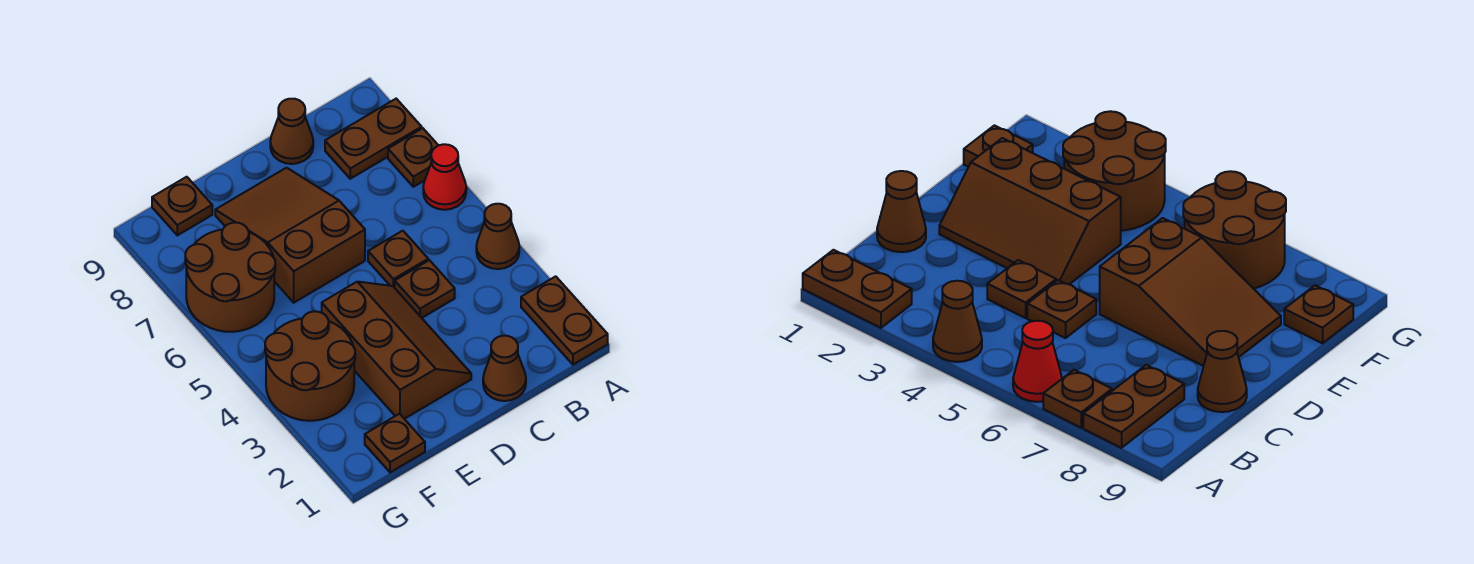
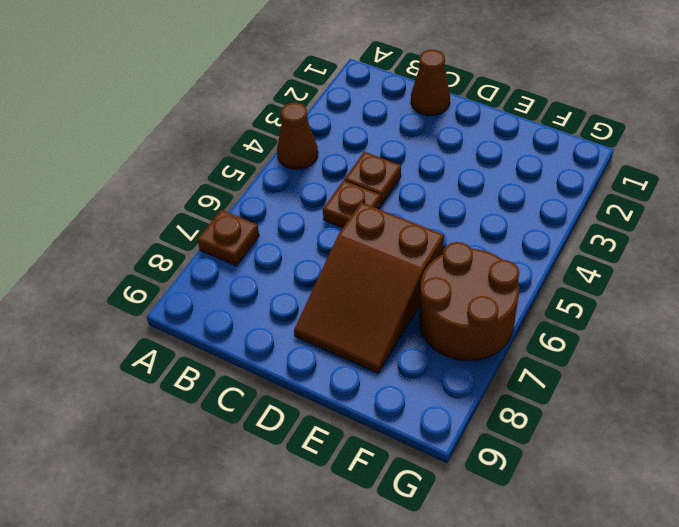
none -> brown 1x2 plate [521,276,608,365]
none -> red 1x1 cone [423,144,466,210]
none -> brown 1x2 plate [325,99,422,179]

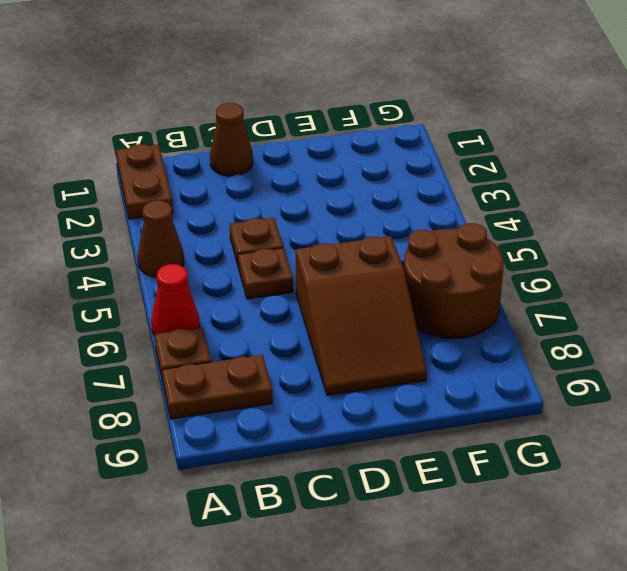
none -> brown 1x1 cone [270,99,313,164]
none -> brown 2x3 slope [322,282,471,419]
none -> brown 1x1 plate [365,414,425,472]

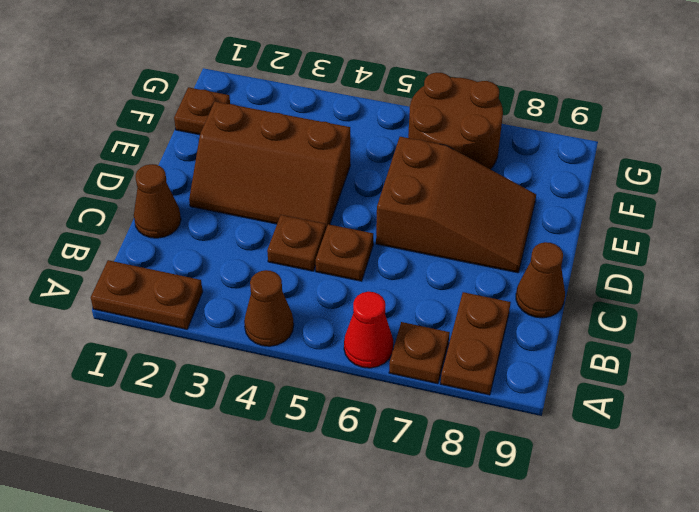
none -> brown 2x2 round brick [265,311,355,421]
none -> brown 1x1 plate [152,177,212,235]

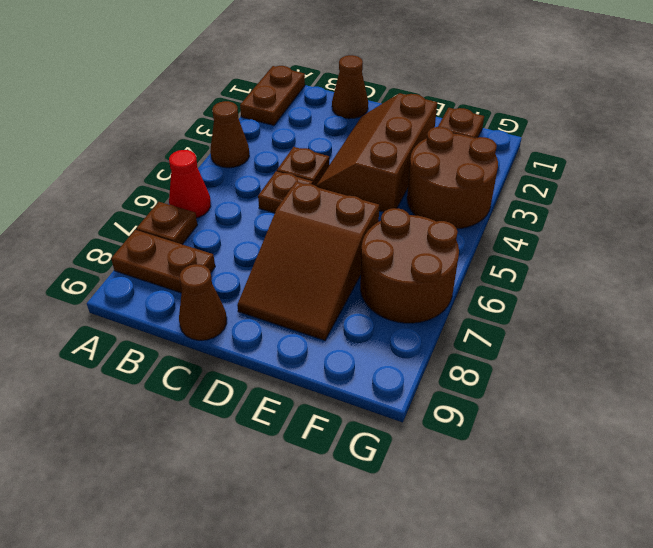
none -> brown 1x1 plate [152,177,212,235]

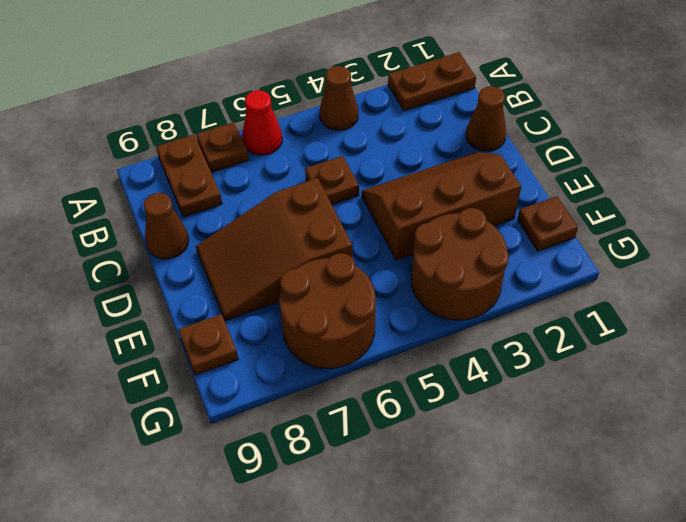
none -> brown 1x1 plate [395,260,455,318]

